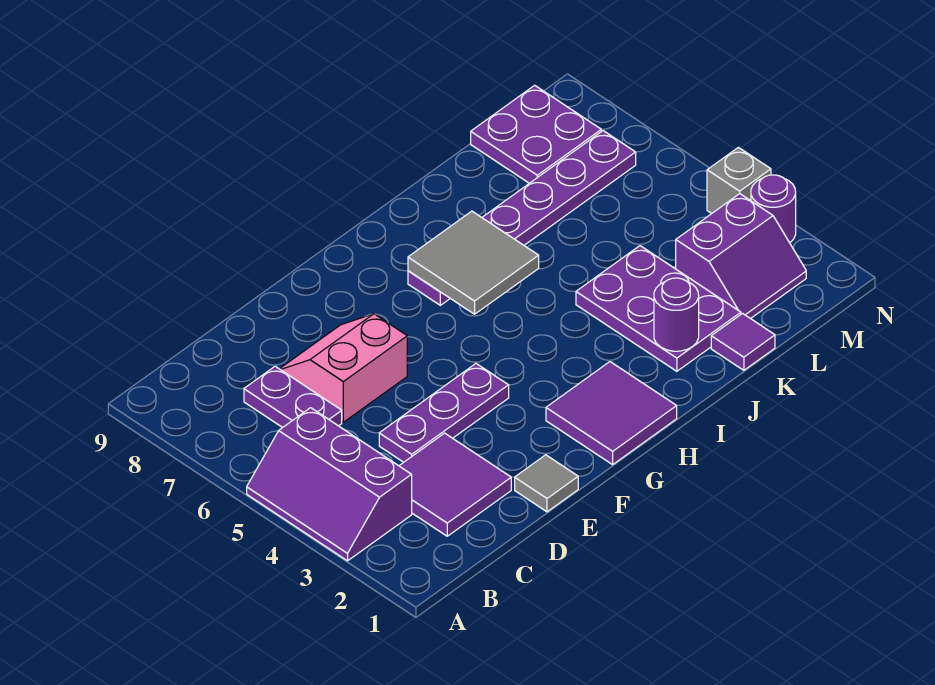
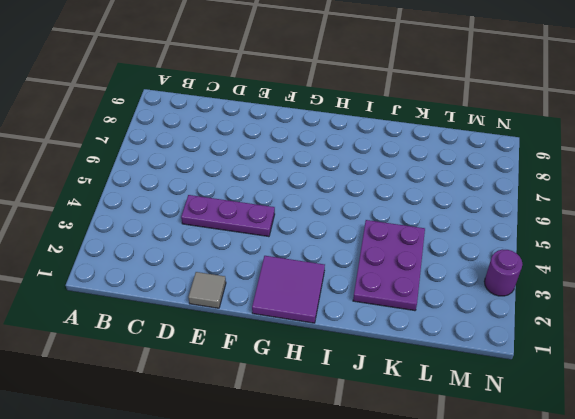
none -> purple 2x3 slope [247,408,412,561]
none -> purple 2x2 tile [399,433,511,536]
none -> purple 1x2 plate [244,366,342,428]

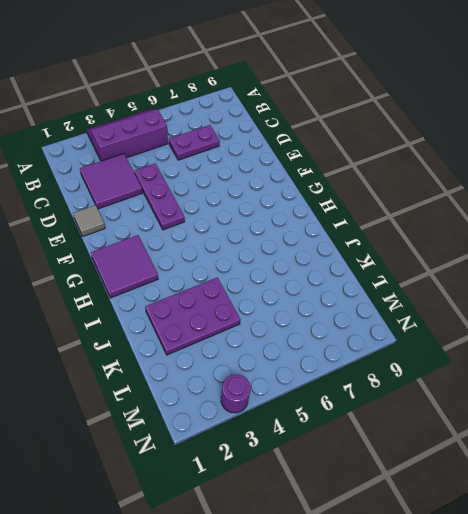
none -> pink 2x2 slope [280,314,407,422]
none -> purple 1x6 plate [408,131,636,305]
none -> purple 1x1 tile [711,314,775,370]

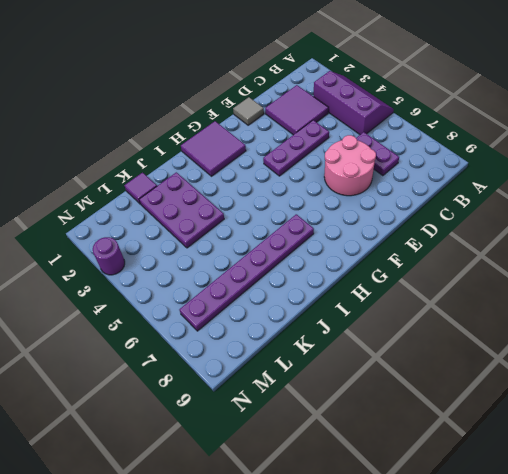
pink 2x2 round brick [324,135,376,196] -> pink 2x2 slope [280,314,407,422]
none -> purple 2x2 slope [676,194,806,319]
none -> purple 2x2 plate [471,85,601,183]
none -> grey 1x1 brick [707,147,771,213]

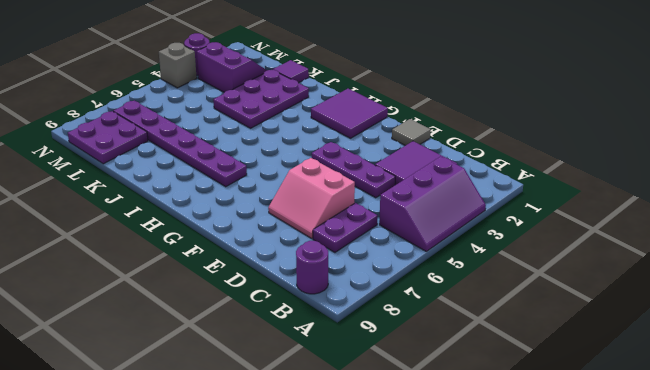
purple 1x1 round brick [296,241,328,294] -> purple 1x1 round brick moved to [654,278,699,351]
none -> grey 2x2 tile [408,211,539,314]

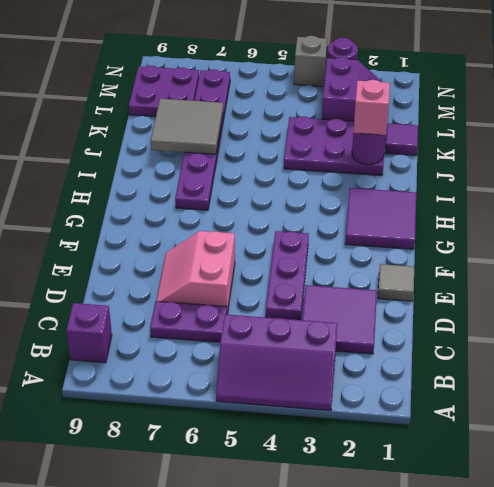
purple 1x1 brick [66,303,112,363] -> none
pink 1x1 brick [353,80,390,135] -> none
grey 2x2 tile [151,99,223,154] -> grey 2x2 tile moved to [408,211,539,314]

